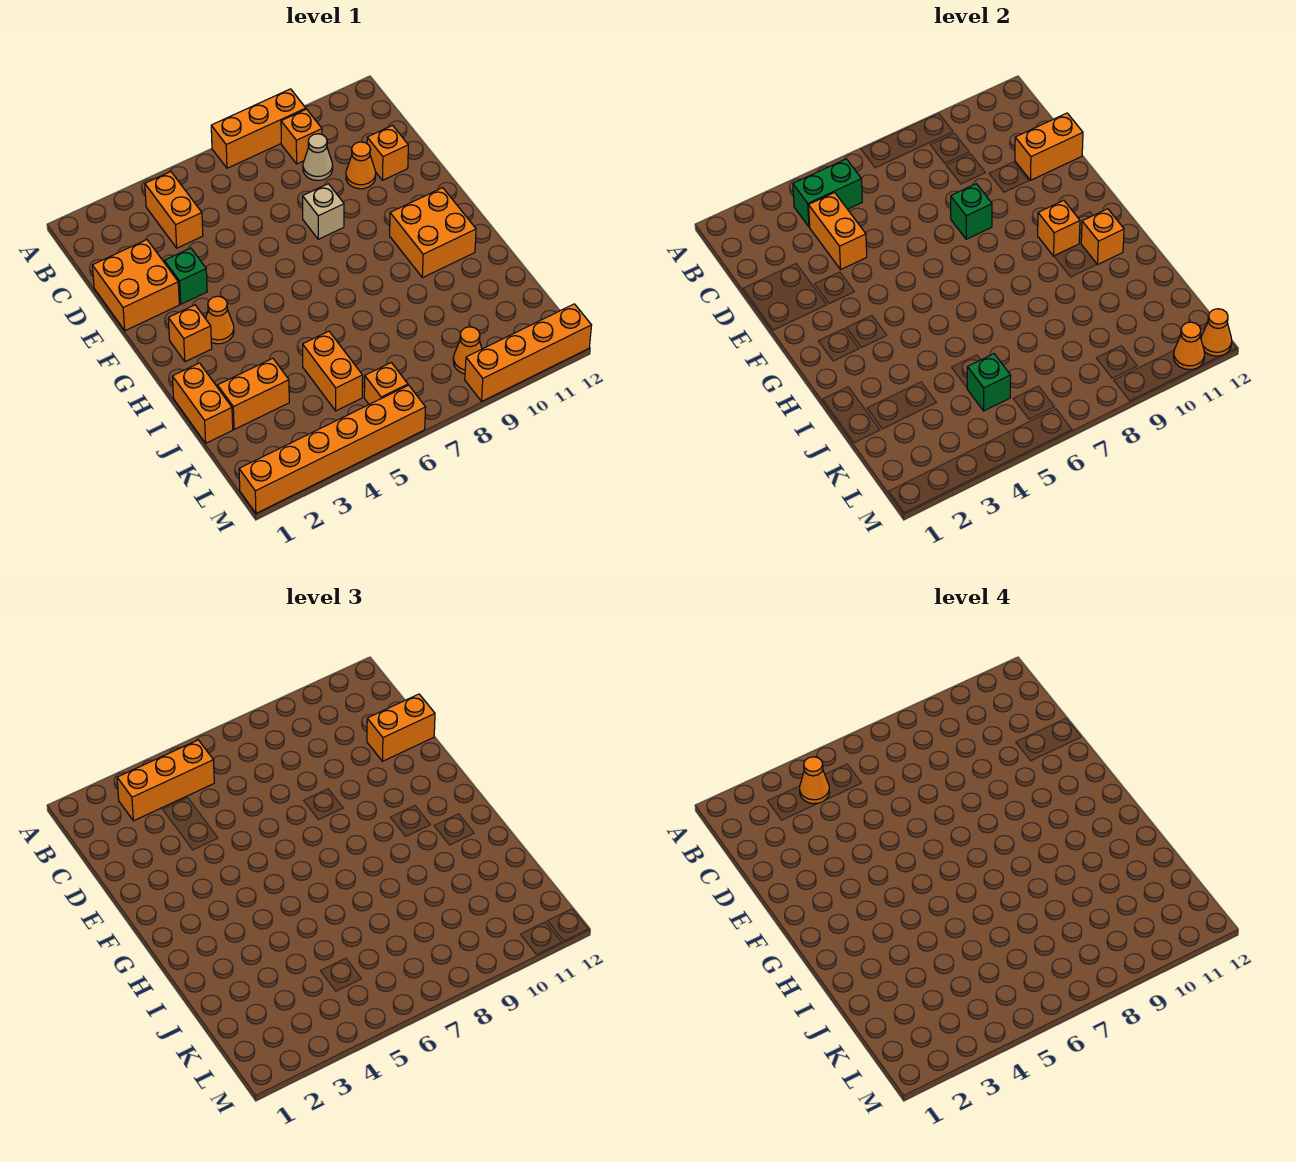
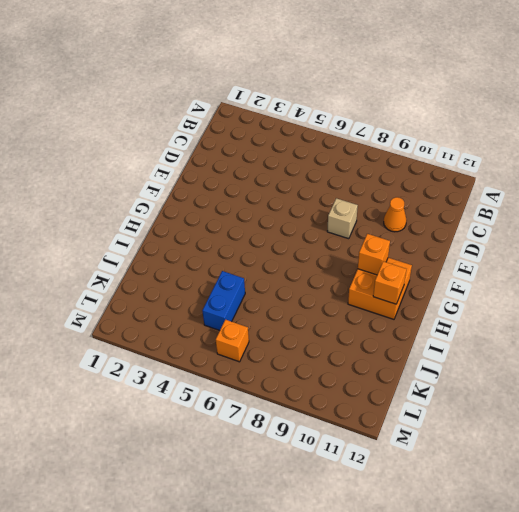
blue 1x2 brick [202,271,245,331] -> orange 1x2 brick [303,331,363,411]
none -> orange 1x3 brick [211,89,306,168]
none -> orange 1x2 brick [145,172,203,248]
none -> orange 1x1 brick [281,109,322,164]
none -> tan 1x1 cone [303,134,333,181]

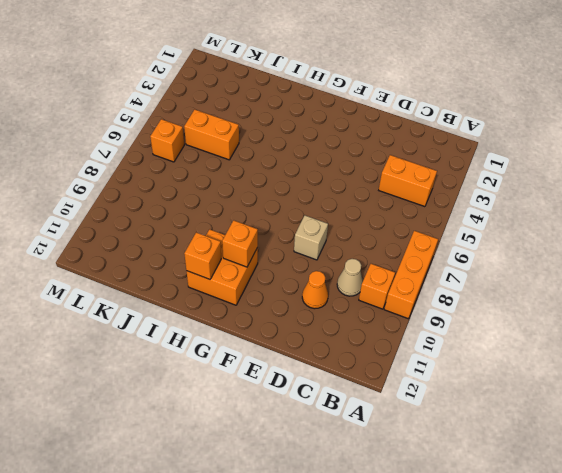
none -> orange 2x2 brick [92,240,179,331]
none -> orange 1x1 brick [367,125,408,180]
none -> green 1x1 brick [164,248,207,304]
none -> orange 1x1 brick [168,305,212,362]

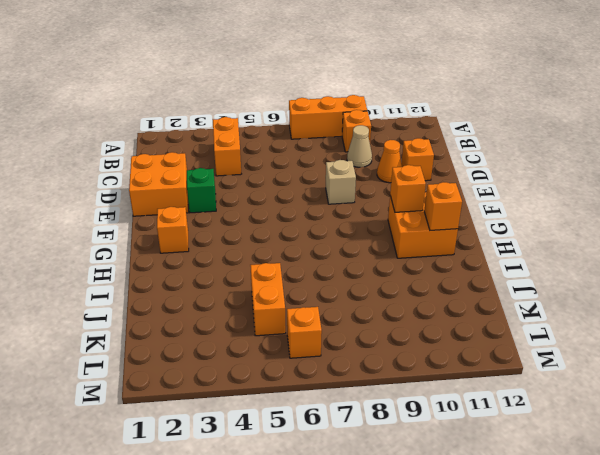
none -> orange 1x1 cone [206,296,234,344]
none -> orange 1x2 brick [172,363,233,443]
none -> orange 1x2 brick [218,358,289,430]
none -> orange 1x1 cone [453,327,482,374]

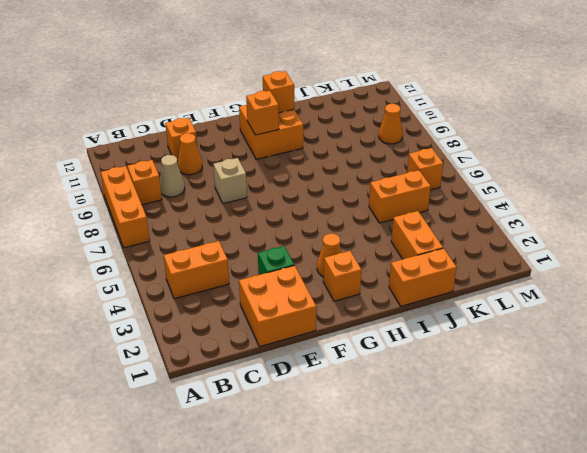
none -> orange 1x6 brick [239,385,426,513]
none -> orange 1x4 brick [465,304,592,401]
none -> green 1x2 brick [793,159,862,227]
none -> orange 1x2 brick [809,193,867,269]

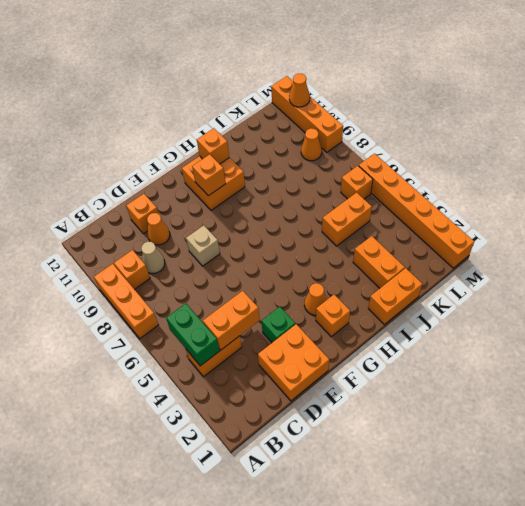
none -> orange 1x2 brick [1015,113,1083,180]
none -> green 1x1 brick [951,184,992,239]
none -> green 1x1 brick [967,354,1011,411]
none -> orange 1x1 cone [1201,309,1232,356]

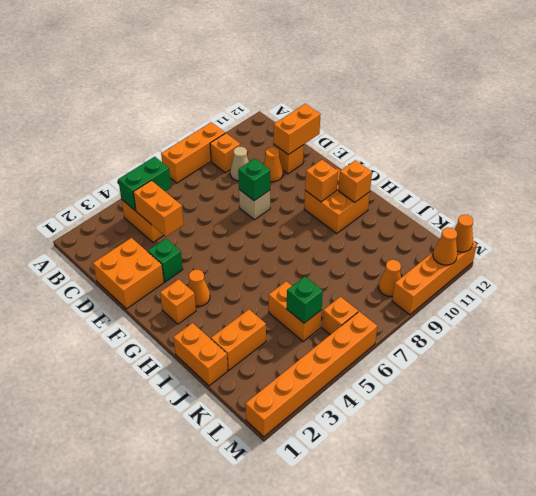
none -> orange 1x3 brick [117,740,214,821]
none -> orange 1x2 brick [367,694,435,761]
none -> orange 1x1 cone [800,757,830,804]

